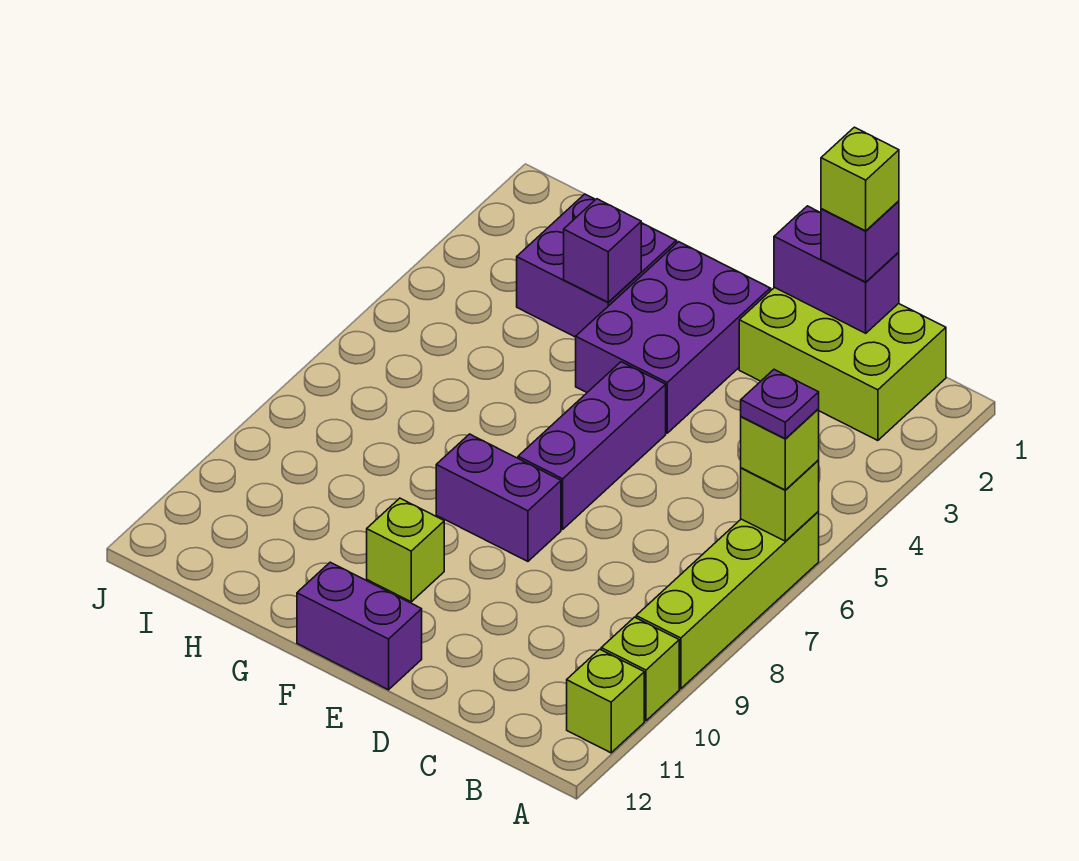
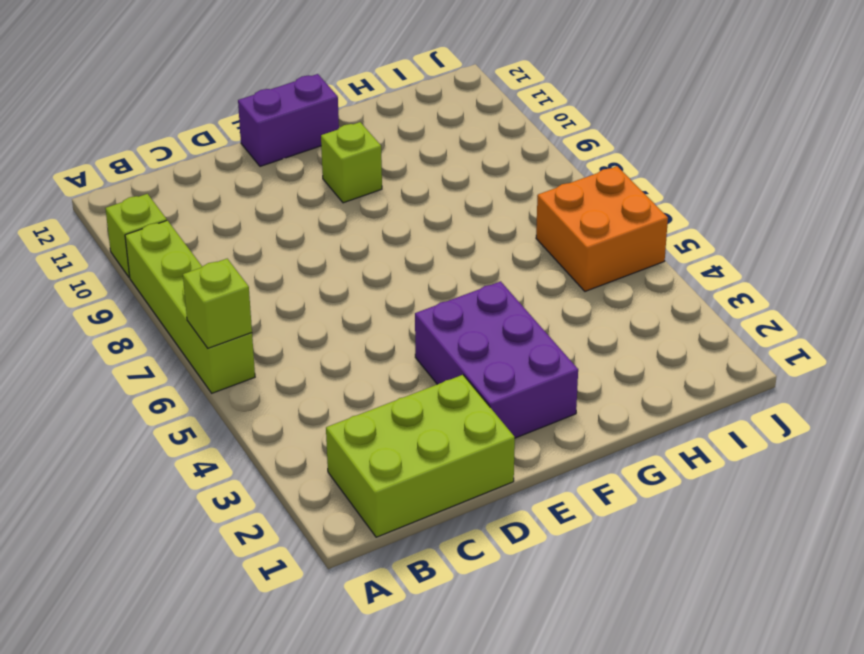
orange 2x2 brick [536,166,668,291] -> none
none -> lime 1x1 brick [567,649,644,753]
none -> purple 1x3 brick [518,362,666,529]
none -> purple 1x2 brick [436,434,561,561]

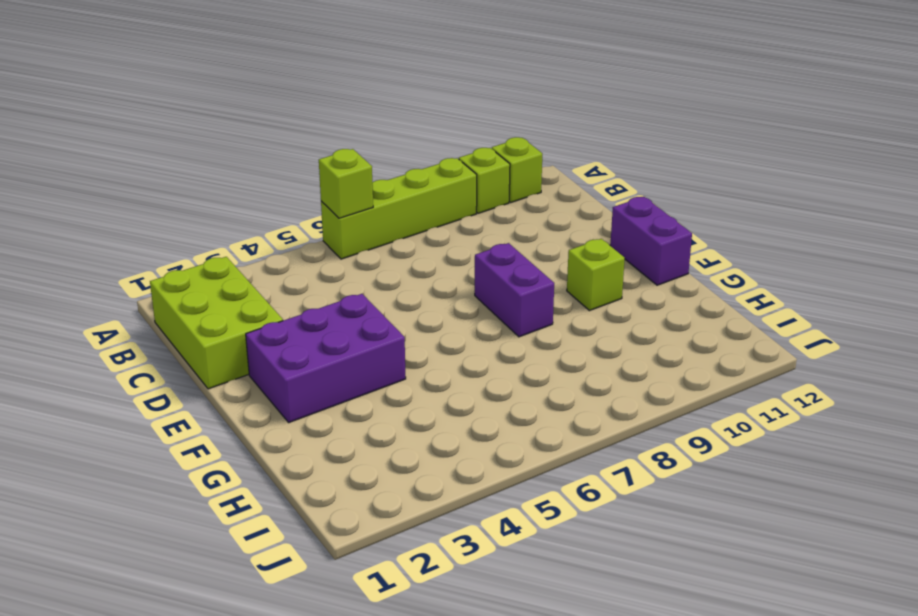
none -> purple 1x3 brick [518,362,666,529]
none -> purple 2x2 brick [517,194,676,337]
none -> purple 1x2 brick [774,206,899,333]

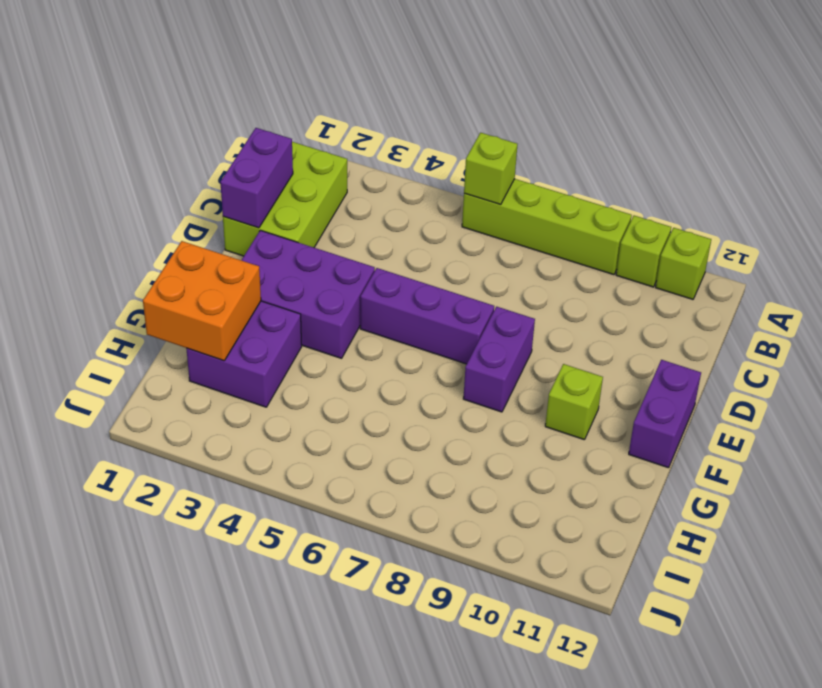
orange 2x2 brick [143,241,261,361] -> none
none -> purple 1x1 brick [564,199,641,302]
none -> lime 1x1 brick [741,409,819,490]
none -> purple 1x1 brick [821,201,899,282]

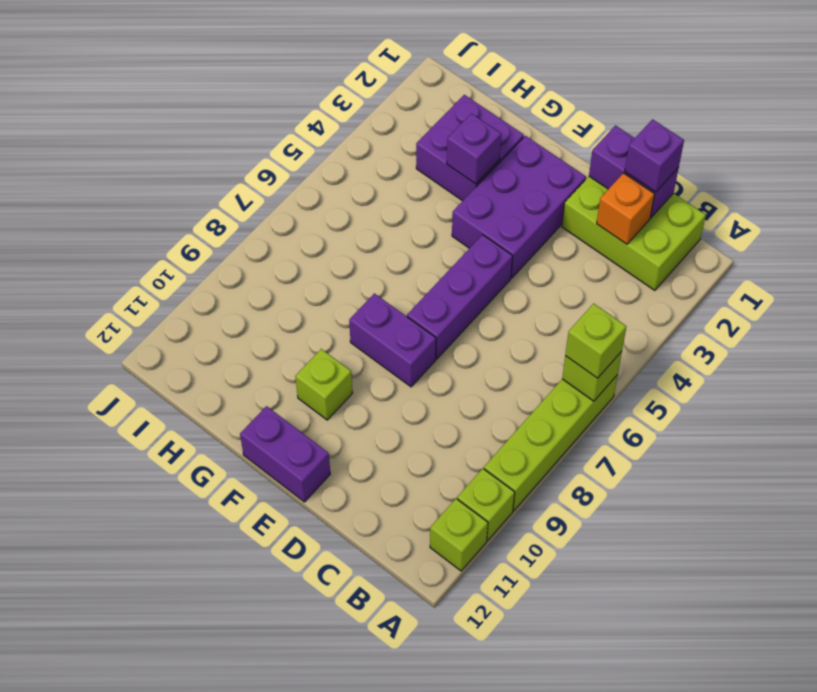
orange 1x1 brick [597,173,655,244] -> none
none -> purple 1x1 plate [741,369,819,439]
none -> lime 1x1 brick [821,127,899,231]

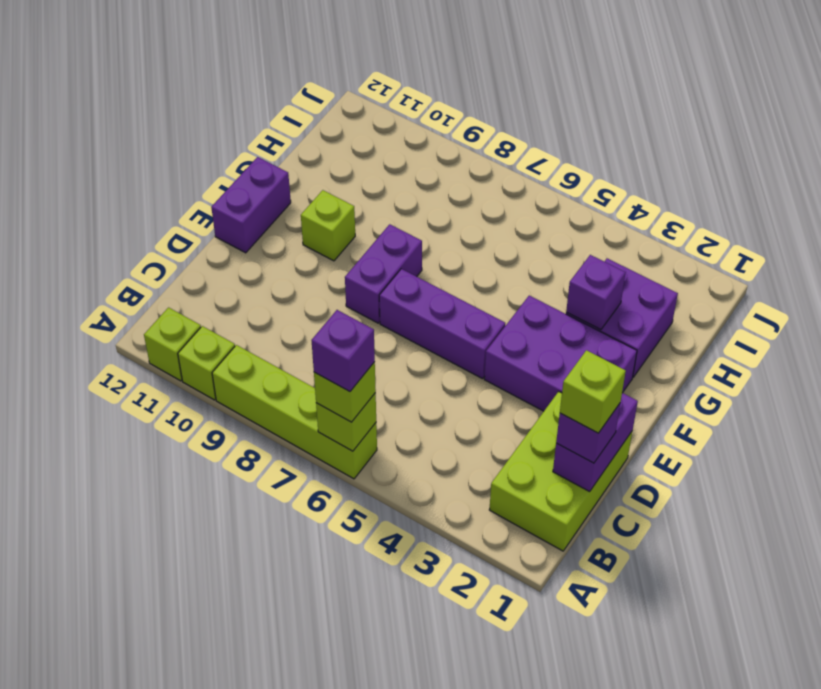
purple 1x1 brick [311,310,375,392] -> purple 1x1 plate [741,369,819,439]

